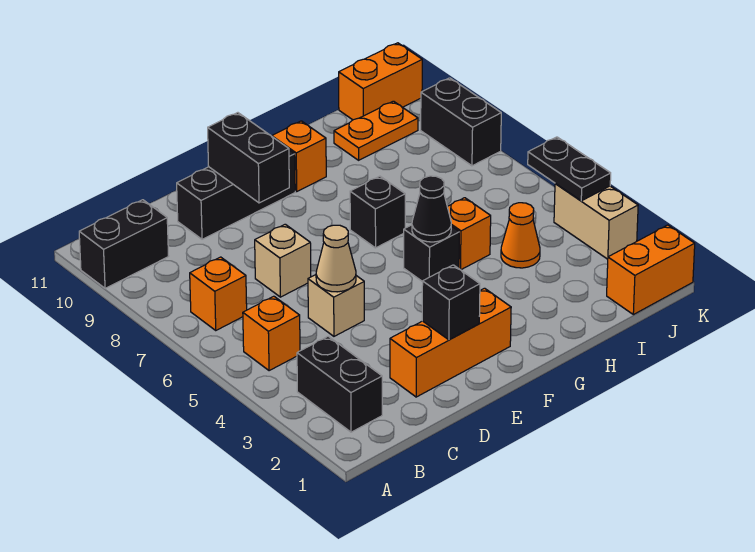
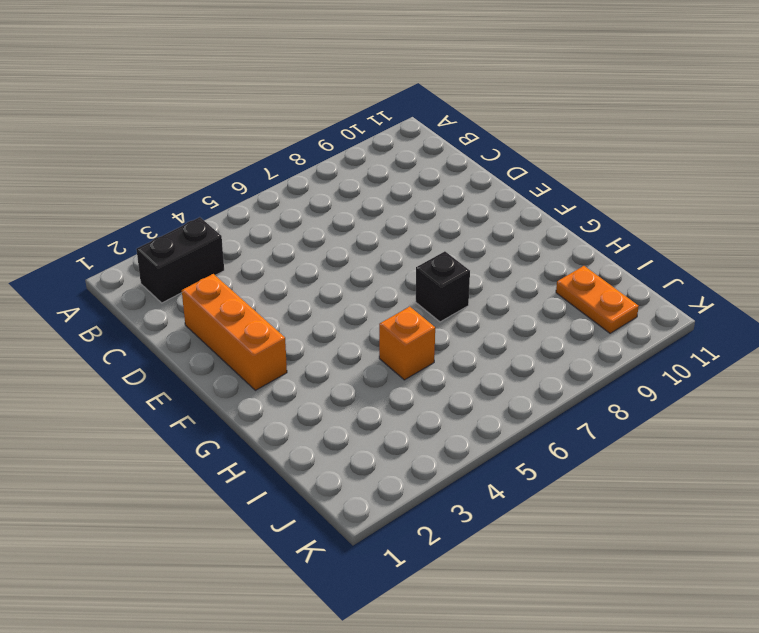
none -> black 1x2 brick [79,200,168,288]
none -> orange 1x1 brick [243,296,300,371]
none -> orange 1x1 brick [190,257,247,330]

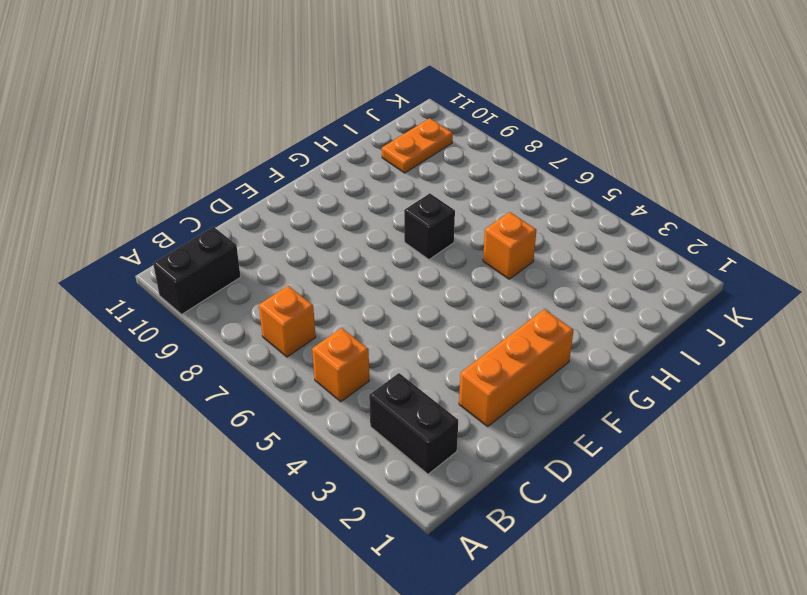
none -> tan 1x1 brick [308,275,364,336]
none -> tan 1x1 brick [255,224,311,297]
none -> black 1x3 brick [177,150,295,239]

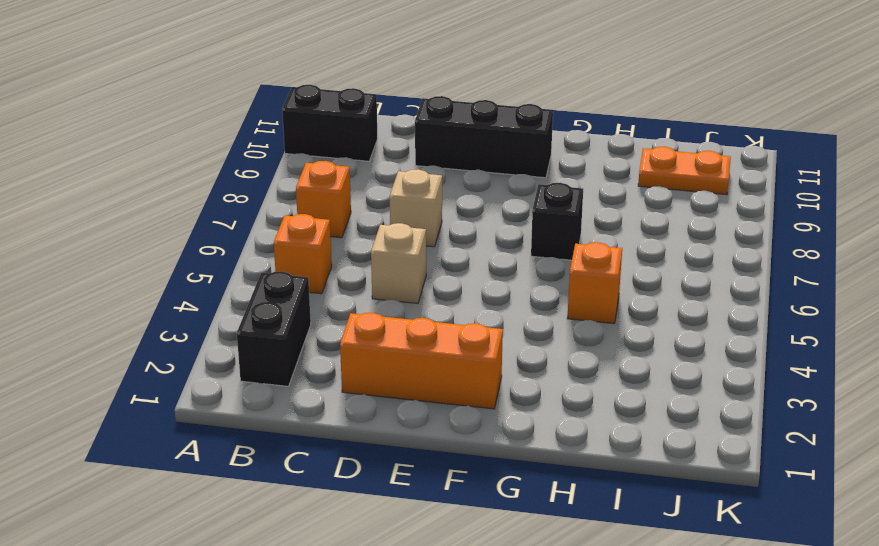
none -> black 1x1 brick [404,225,459,282]
none -> orange 1x1 brick [272,121,326,191]
none -> orange 1x1 cone [501,203,540,268]

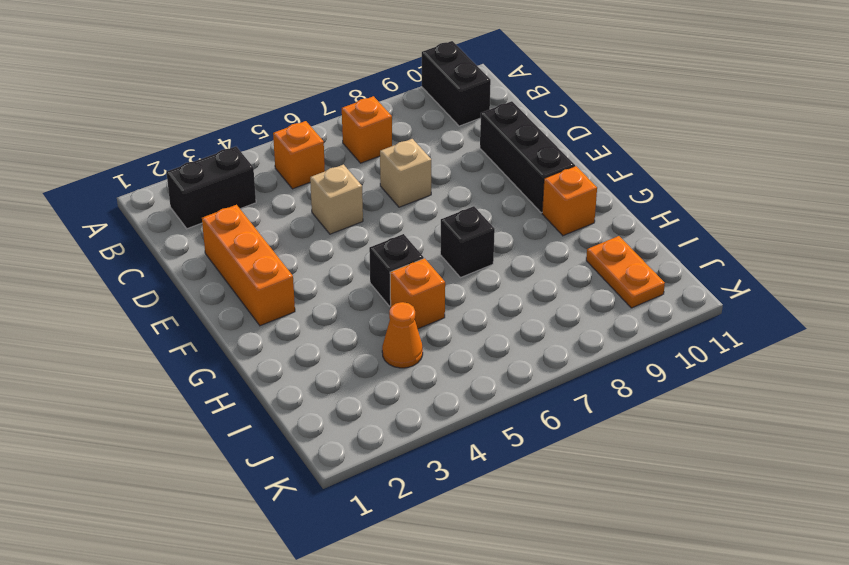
none -> orange 1x2 brick [607,225,695,315]
none -> orange 1x2 brick [339,43,422,120]
none -> tan 1x2 brick [554,183,638,259]

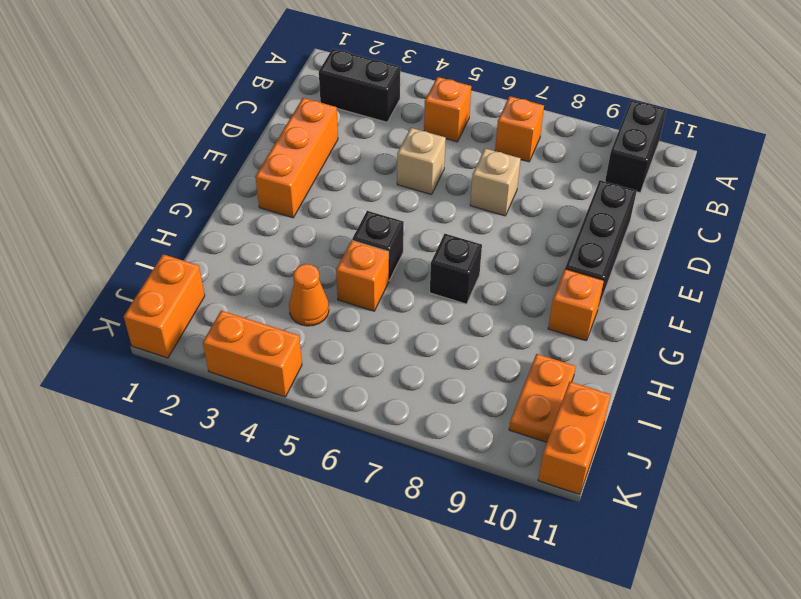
orange 1x2 brick [203,311,302,397] -> tan 1x2 brick [554,183,638,259]
none -> black 1x2 brick [421,78,501,166]
none -> tan 1x1 cone [316,225,356,292]
none -> black 1x1 brick [422,265,480,340]

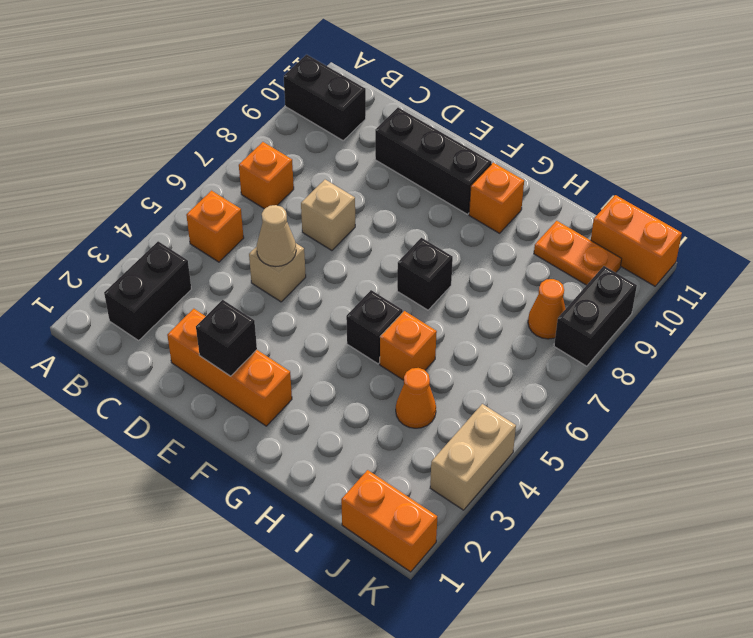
orange 1x1 cone [528,279,565,339] -> none
none -> black 1x2 brick [208,113,289,203]
none -> black 1x1 cone [412,176,451,242]
none -> black 1x2 plate [528,137,611,201]

